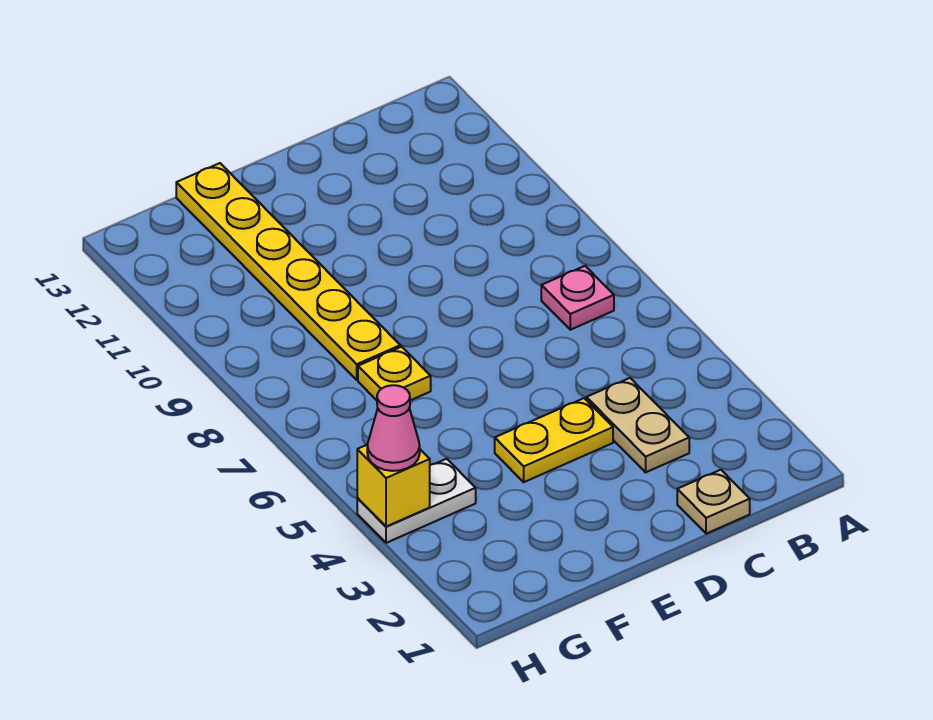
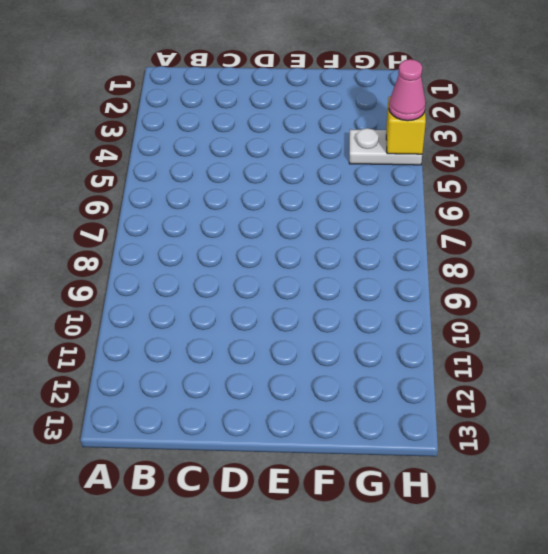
none -> pink 1x1 plate [541,266,614,330]
none -> tan 1x1 plate [677,470,750,534]

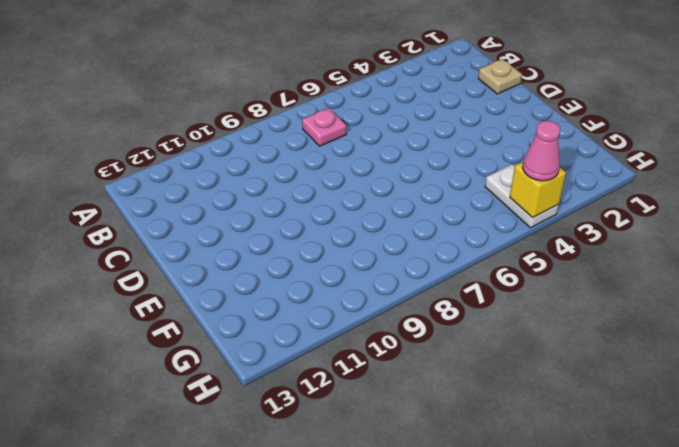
none -> tan 1x2 plate [586,378,689,472]
none -> yellow 1x2 plate [495,398,613,482]

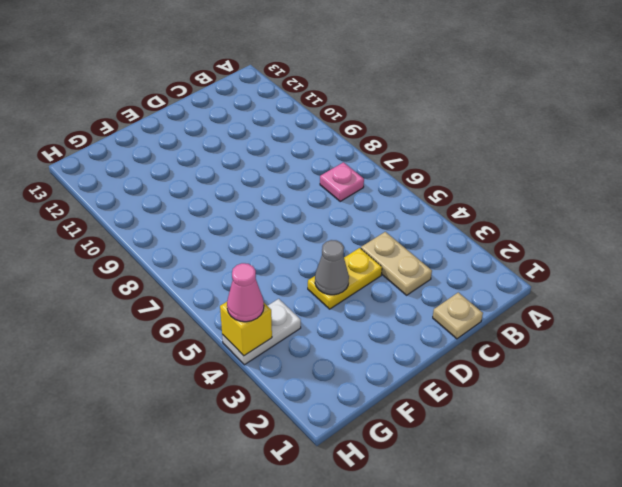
grey 1x1 cone [315,240,349,295] -> none
none -> yellow 1x1 plate [358,347,431,400]
none -> yellow 1x6 plate [176,163,400,380]

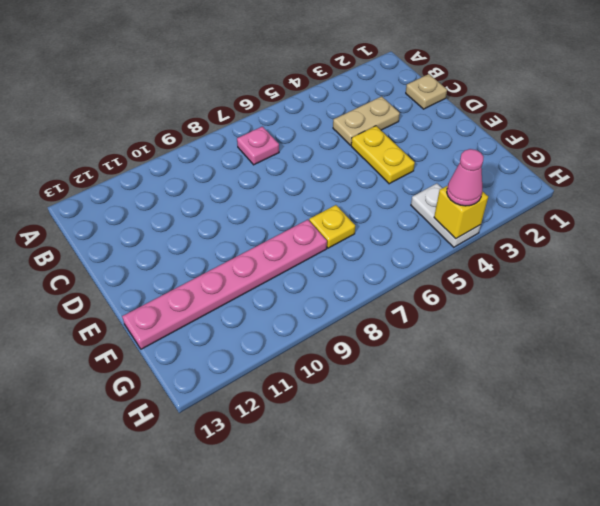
pink 1x6 plate [122,220,327,349] -> yellow 1x6 plate [176,163,400,380]

